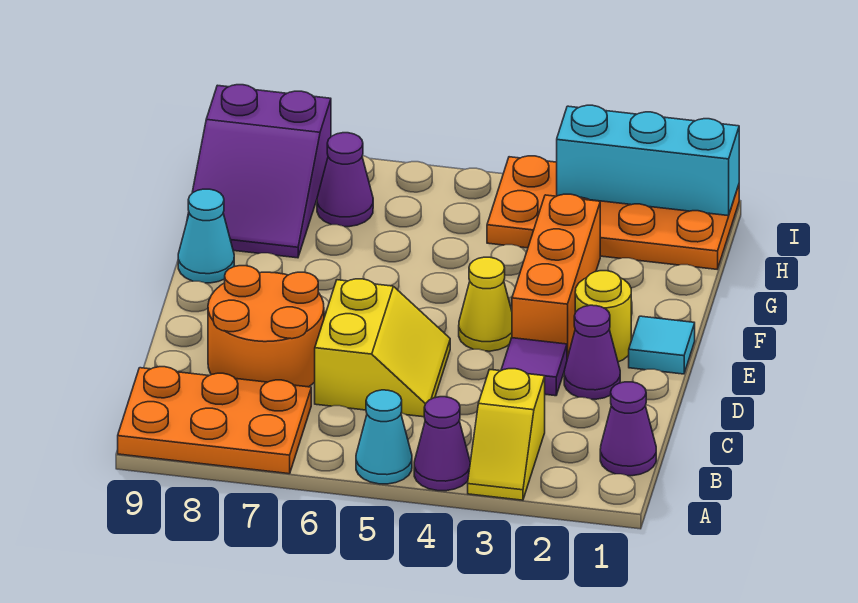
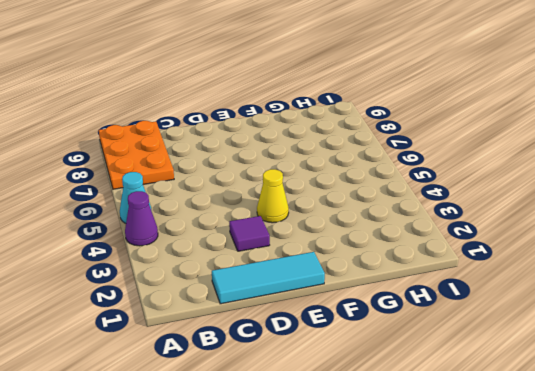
cyan 1x3 tile [212,252,325,304] -> cyan 1x1 tile [629,316,695,374]
none -> yellow 1x2 slope [468,369,545,500]
none -> purple 1x1 cone [600,382,656,476]
none -> yellow 2x2 slope [315,279,450,417]

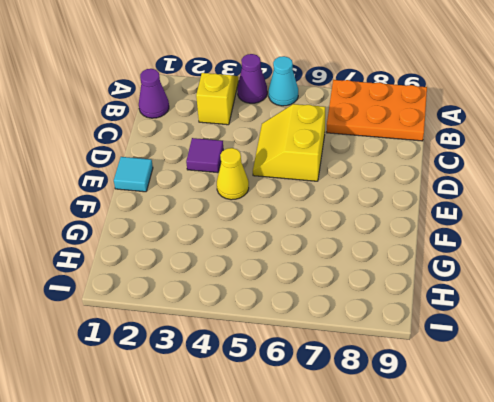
none -> orange 2x2 round brick [208,266,324,387]
none -> purple 1x1 cone [564,305,620,399]
none -> yellow 1x1 round brick [575,271,631,362]

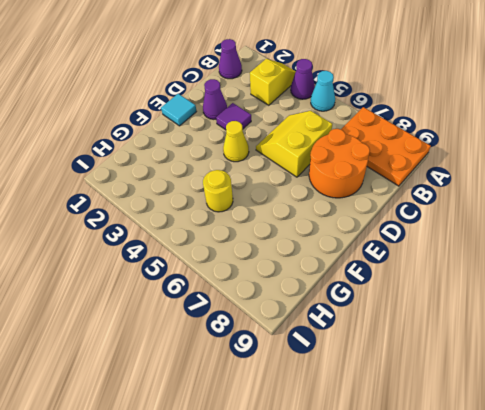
yellow 1x1 round brick [203,170,233,212] -> yellow 1x1 round brick moved to [575,271,631,362]
none -> orange 1x3 brick [512,194,600,359]
none -> cyan 1x1 cone [178,189,234,283]
none -> purple 2x3 slope [187,85,331,258]

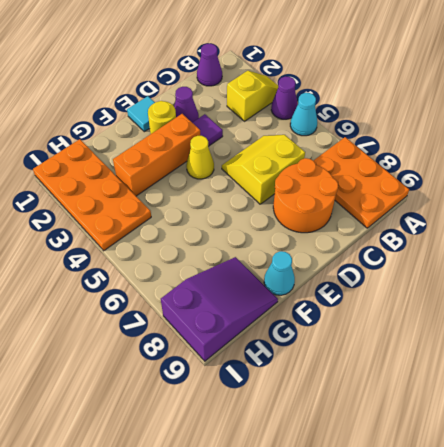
none -> purple 1x1 cone [317,133,373,227]
none -> cyan 1x3 brick [557,105,739,216]

